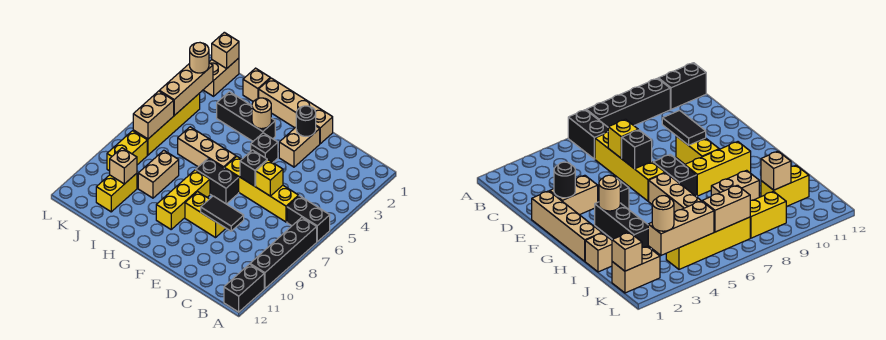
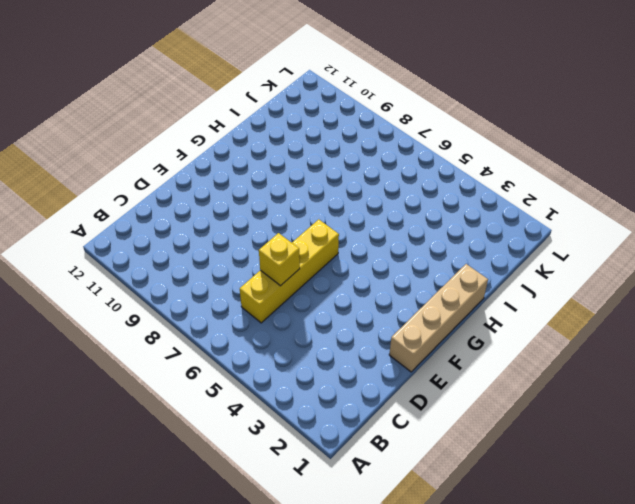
none -> black 1x2 brick [287,196,330,241]
none -> black 1x4 brick [250,217,317,289]
none -> black 1x2 brick [224,264,264,312]

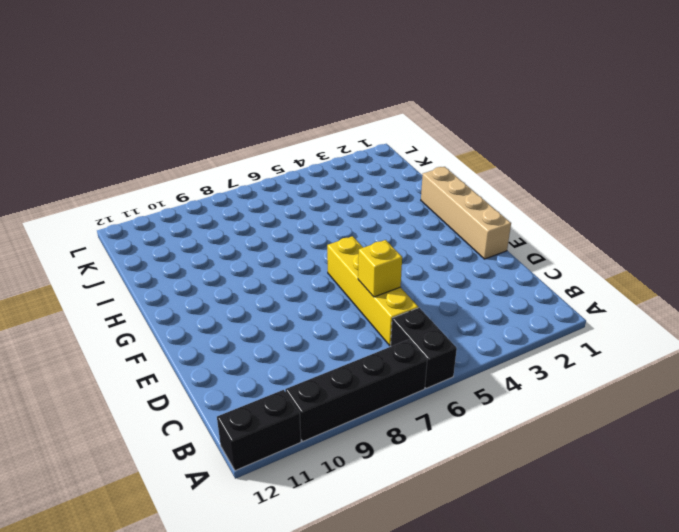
none -> tan 1x2 brick [279,126,320,167]
none -> yellow 1x2 brick [185,192,226,238]
none -> black 1x1 brick [251,133,278,163]

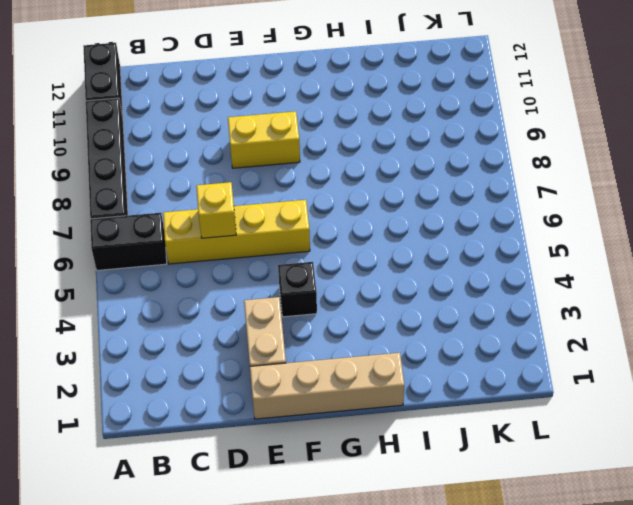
none -> black 1x2 brick [196,158,239,204]
none -> black 1x3 brick [217,92,275,141]
none -> tan 1x3 brick [178,127,236,168]

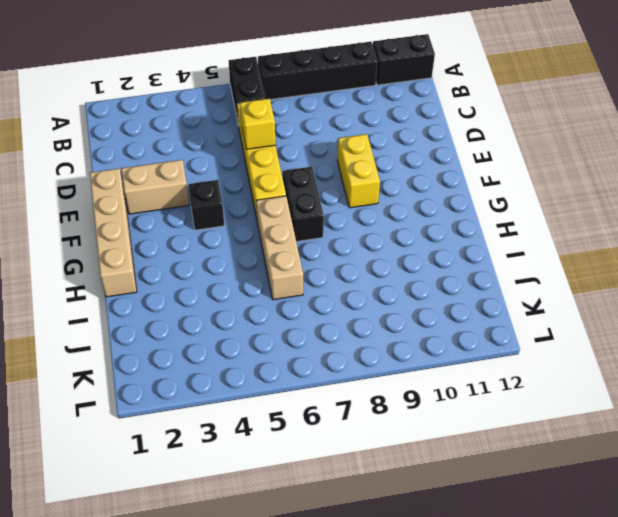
none -> black 1x3 brick [217,92,275,141]
none -> yellow 1x3 brick [156,170,210,229]
none -> tan 1x1 brick [243,68,270,102]

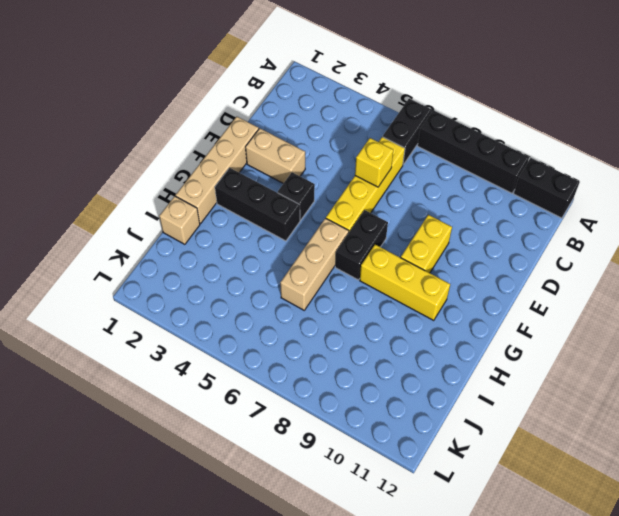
black 1x3 brick [215,168,300,241] -> black 1x3 brick turned to [217,92,275,141]
none -> tan 1x2 brick [138,150,179,198]
none -> yellow 1x2 brick [96,173,137,212]
none -> tan 1x2 brick [204,58,239,96]

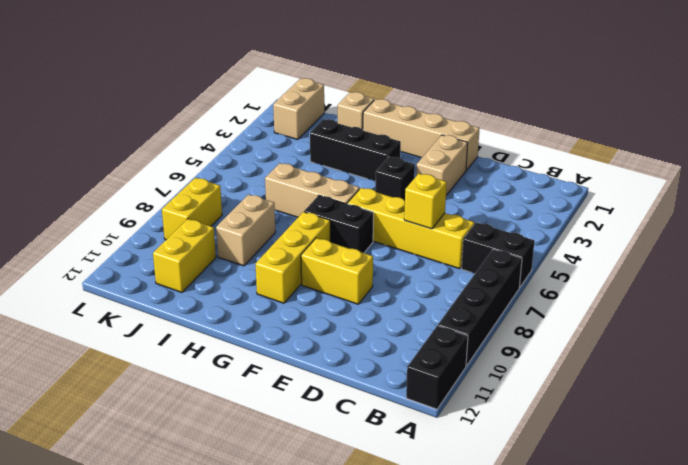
none -> yellow 1x4 brick [133,93,200,155]
none -> black 1x2 tile [201,196,244,231]
none -> black 1x1 round brick [296,106,316,136]

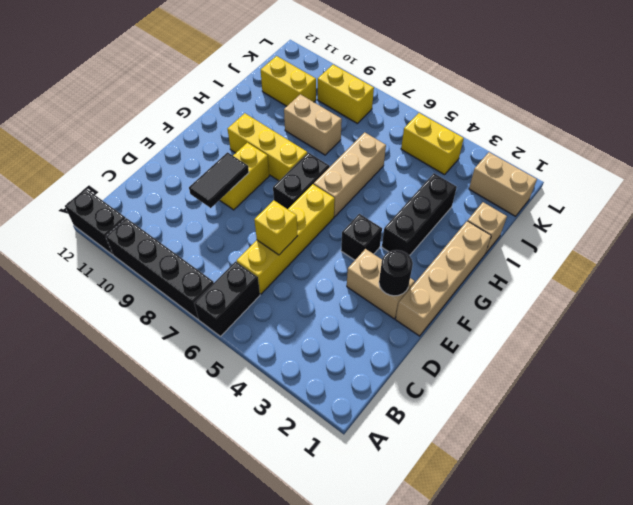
yellow 1x2 brick [401,113,464,175] -> yellow 1x4 brick [133,93,200,155]
none -> black 1x1 brick [240,150,267,186]
none -> tan 1x1 round brick [252,98,271,129]
none -> tan 1x1 brick [110,148,137,184]

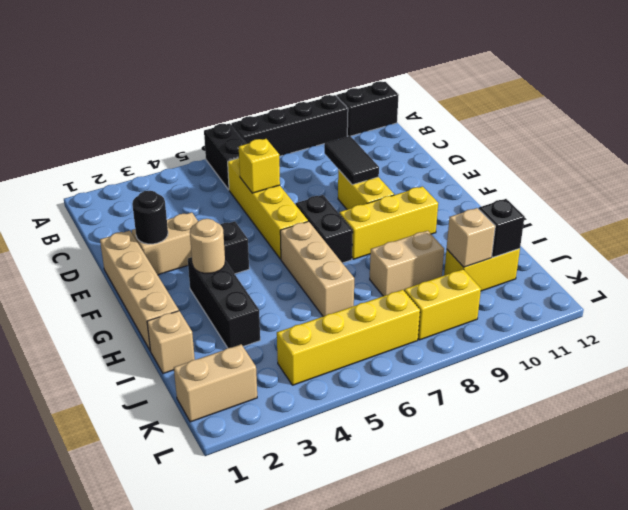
black 1x1 brick [478,199,524,257] -> black 1x1 brick moved to [240,150,267,186]
none -> tan 1x1 brick [212,32,239,69]
none -> tan 1x3 brick [160,63,213,115]
none -> tan 1x2 brick [133,91,174,139]

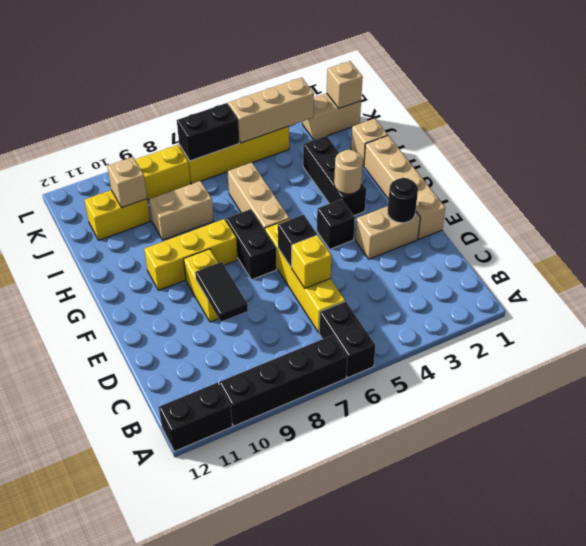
black 1x2 brick [177,103,239,161] -> tan 1x2 brick [133,91,174,139]
none -> tan 1x1 round brick [190,43,209,73]

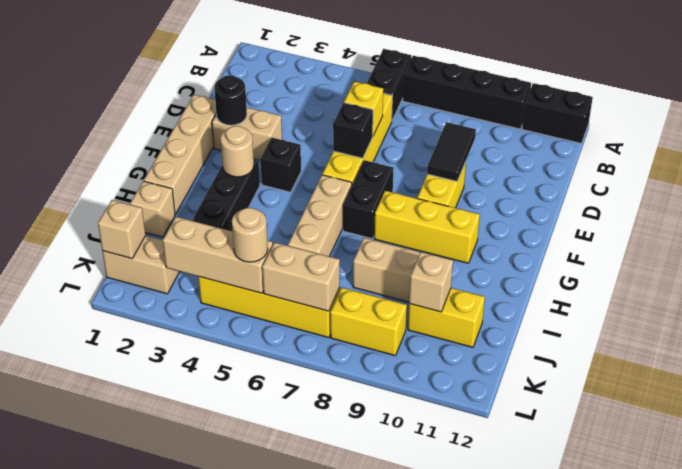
tan 1x1 round brick [232,208,268,262] -> tan 1x1 round brick moved to [190,43,209,73]

